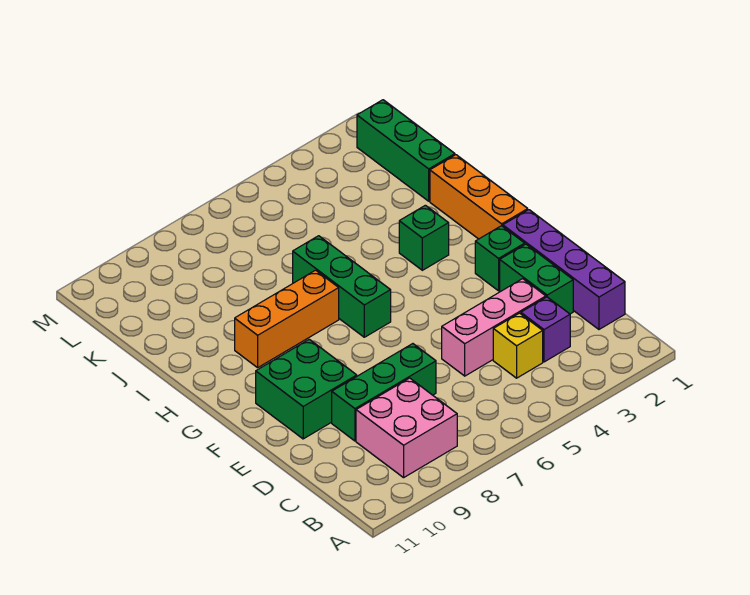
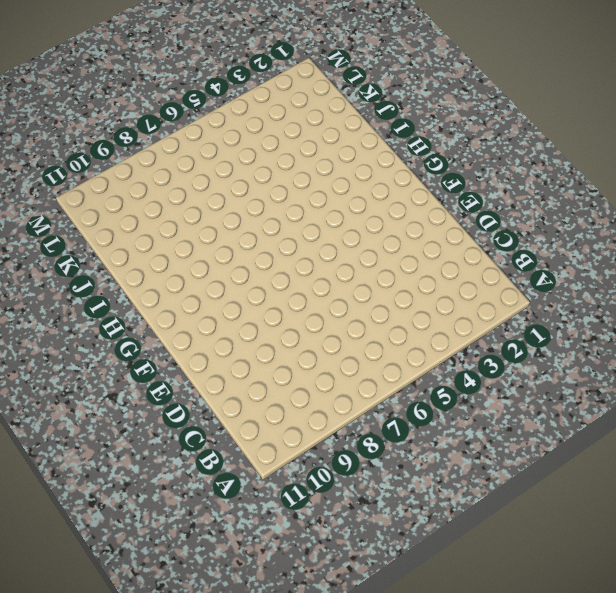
none -> pink 2x2 brick [356,378,457,478]
none -> purple 1x4 brick [503,210,625,329]
none -> purple 1x1 brick [521,297,570,362]

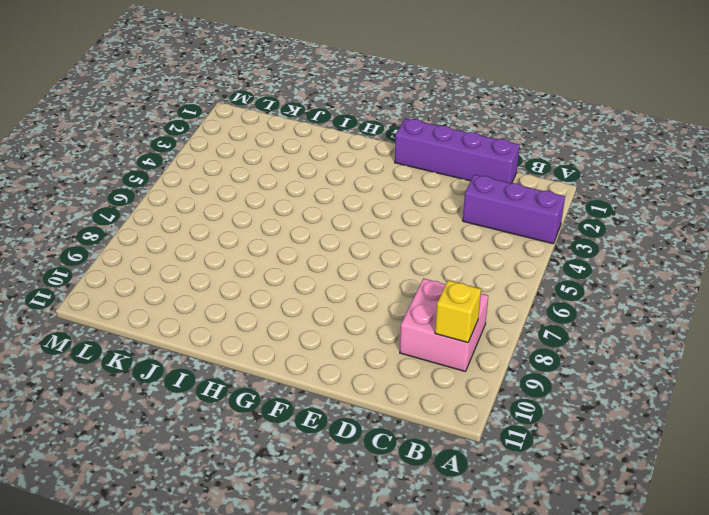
purple 1x3 brick [463,175,565,244] -> purple 1x1 brick [521,297,570,362]
yellow 1x1 brick [435,280,481,343] -> yellow 1x1 brick moved to [493,313,543,378]
none -> green 1x2 brick [500,244,573,314]
none -> pink 1x3 brick [442,279,546,376]
none -> green 1x3 brick [332,344,436,441]

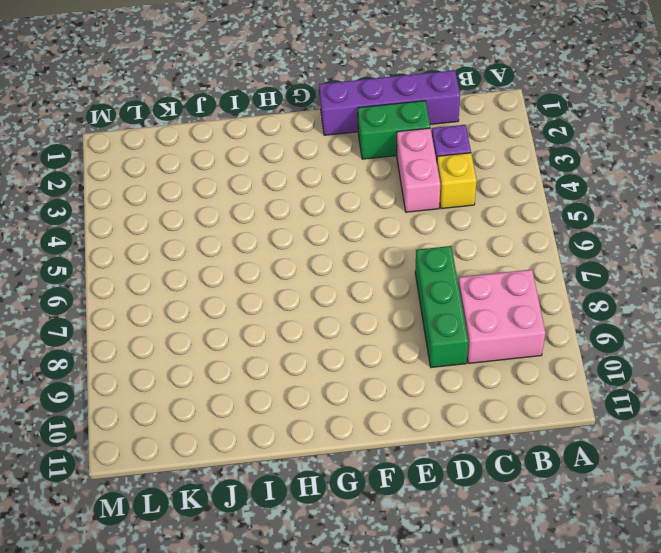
pink 1x2 brick [397,128,440,212] -> pink 1x3 brick [442,279,546,376]
none -> green 2x2 brick [256,339,357,439]
none -> green 1x1 brick [475,226,525,291]
none -> orange 1x3 brick [430,155,528,239]

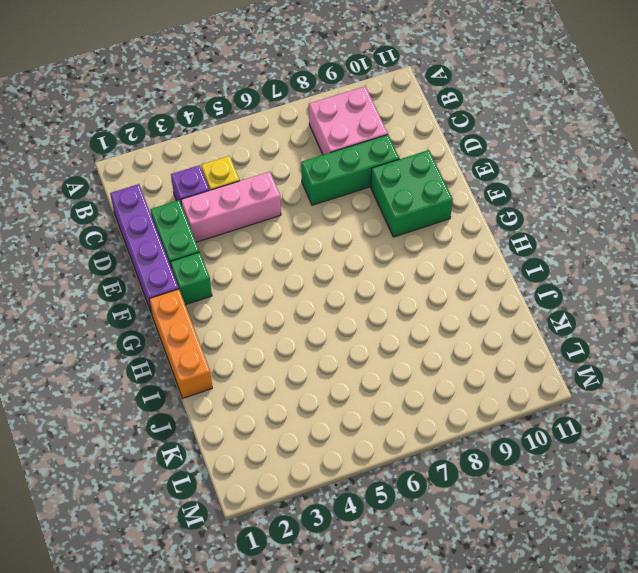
none -> green 1x3 brick [293,236,391,337]
none -> green 1x1 brick [399,205,449,270]
none -> orange 1x3 brick [235,270,339,368]

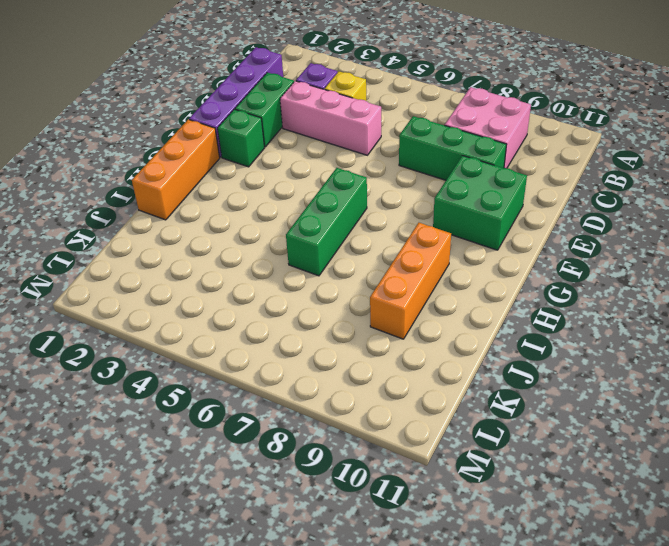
orange 1x3 brick [370,223,451,339] -> orange 1x3 brick turned to [235,270,339,368]
none -> green 1x1 brick [399,205,449,270]
none -> green 1x3 brick [357,100,455,201]

